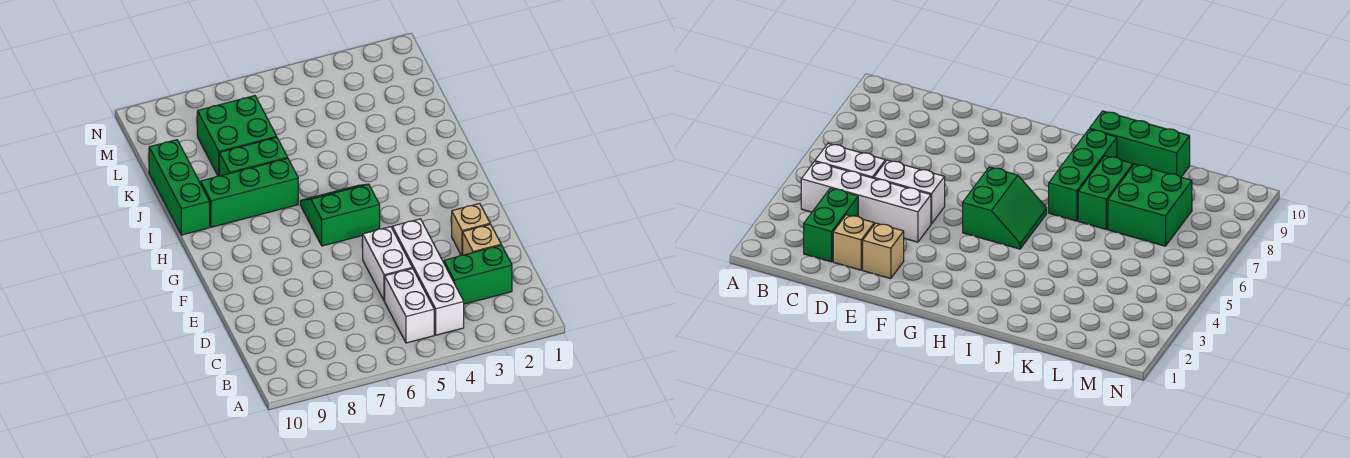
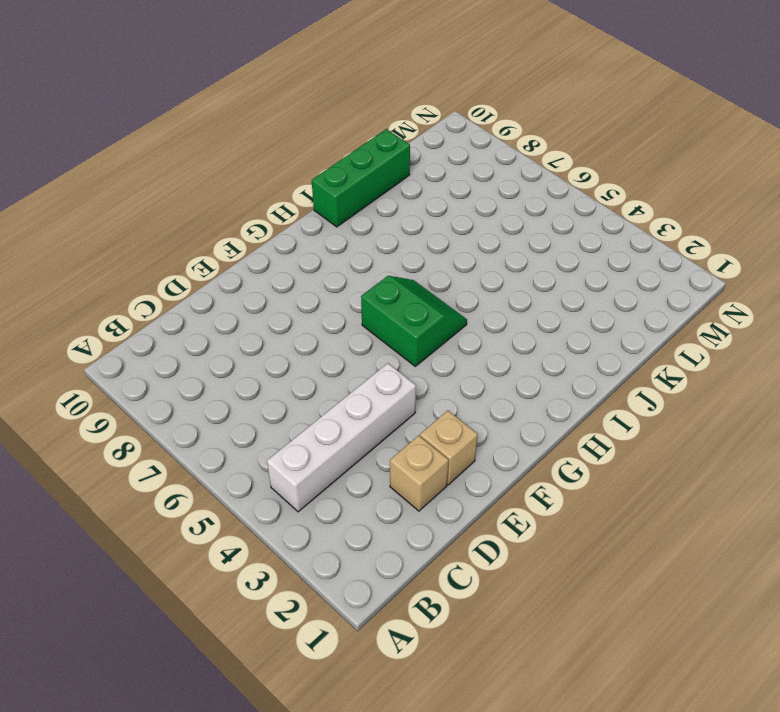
none -> white 1x2 brick [385,268,434,343]
none -> green 1x2 brick [444,245,512,304]

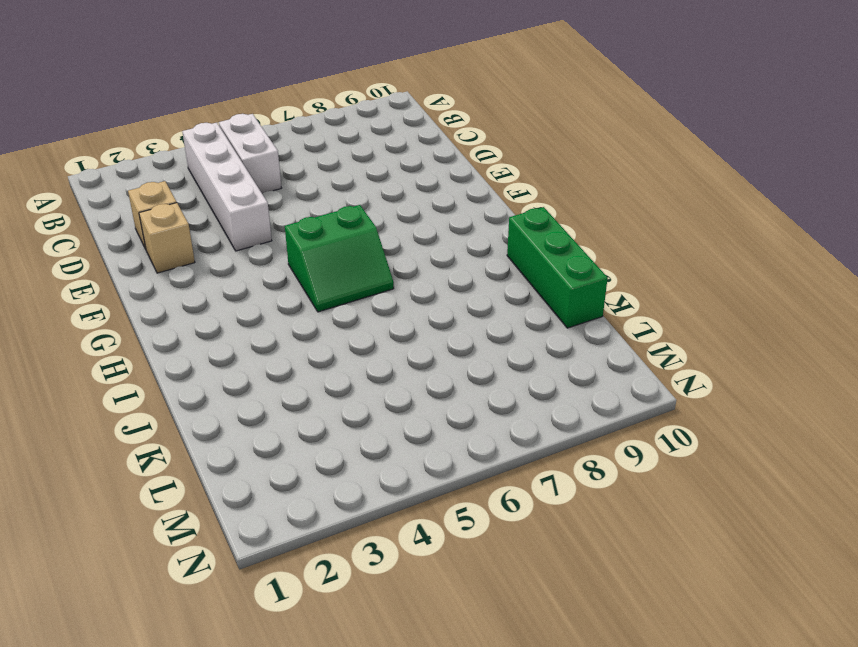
none -> green 1x2 brick [444,245,512,304]
none -> white 1x2 brick [363,227,412,301]

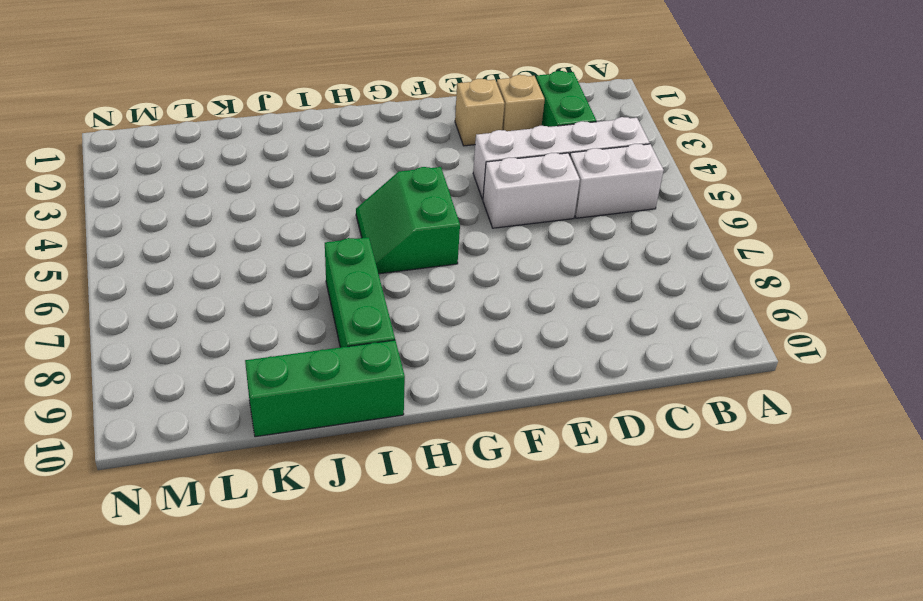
none -> green 1x2 brick [219,137,288,176]
none -> green 2x2 brick [197,96,277,176]

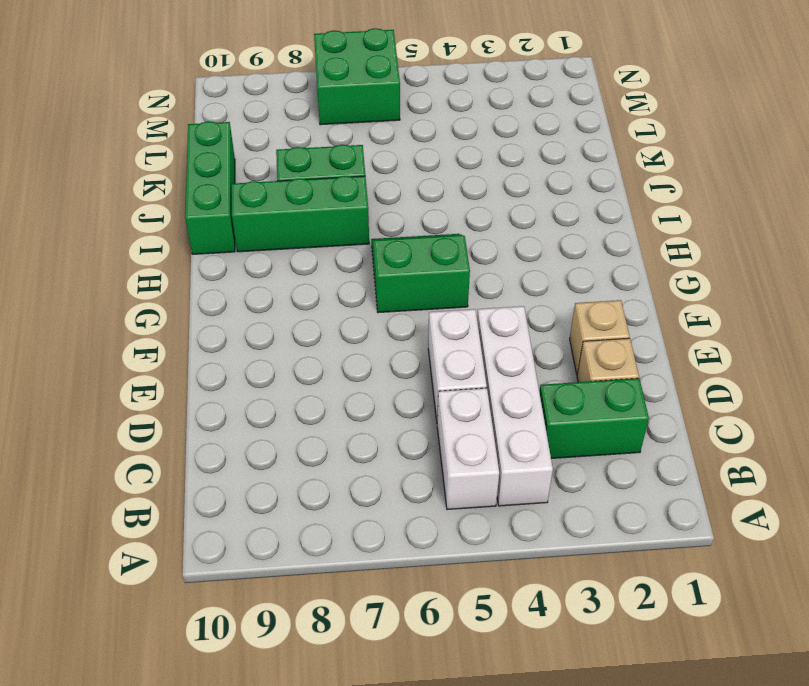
green 2x2 brick [314,28,400,125] -> green 2x2 brick moved to [197,96,277,176]

